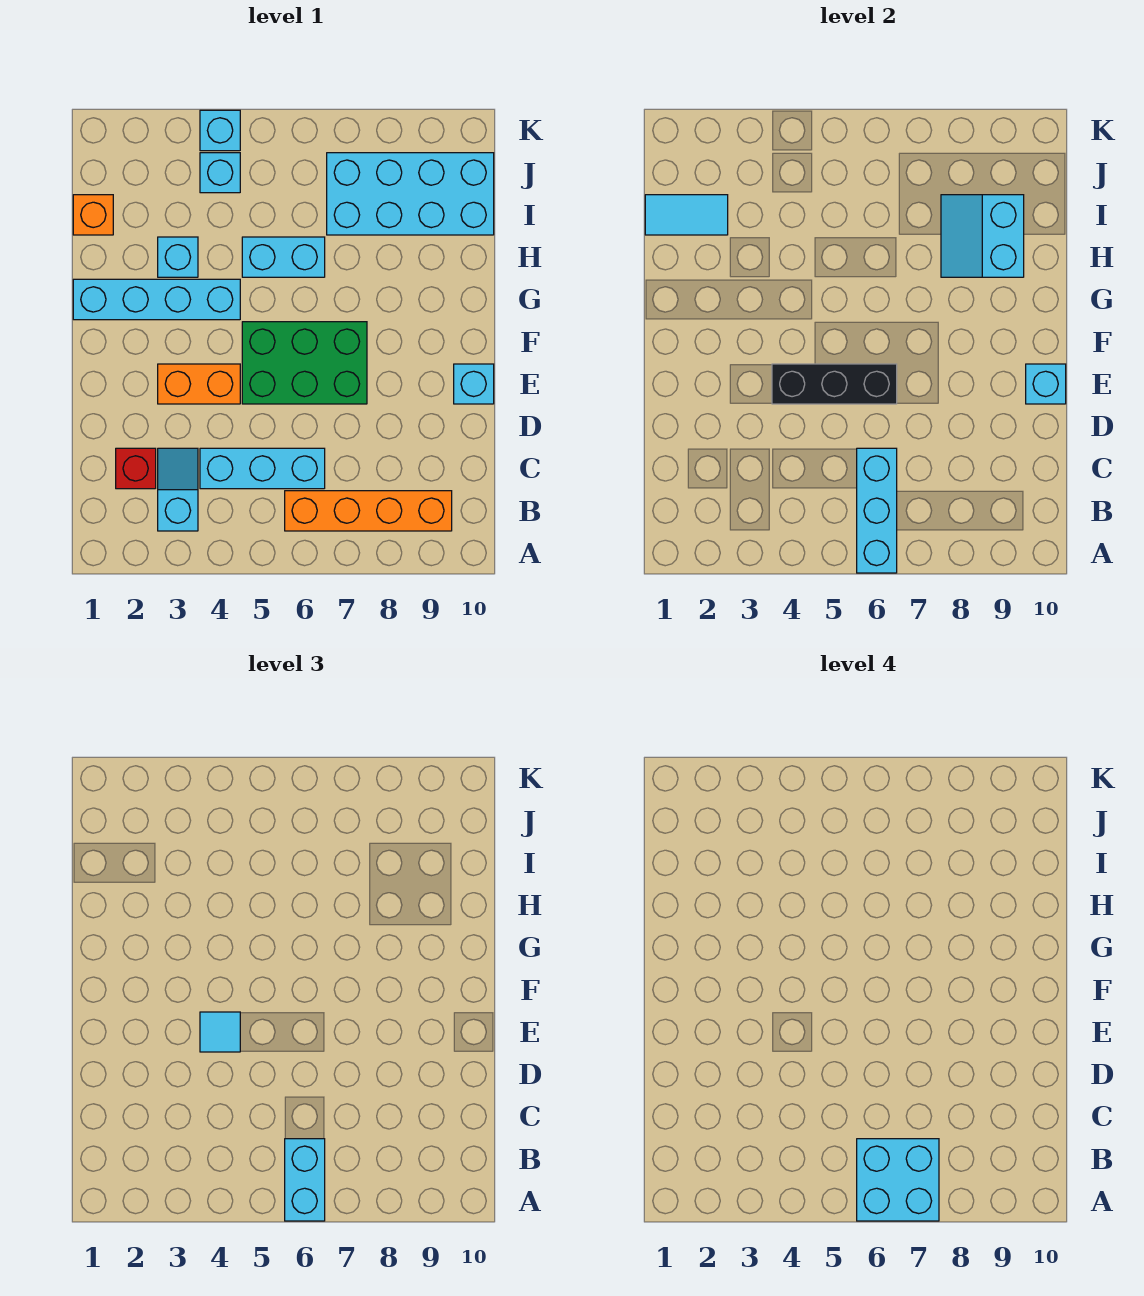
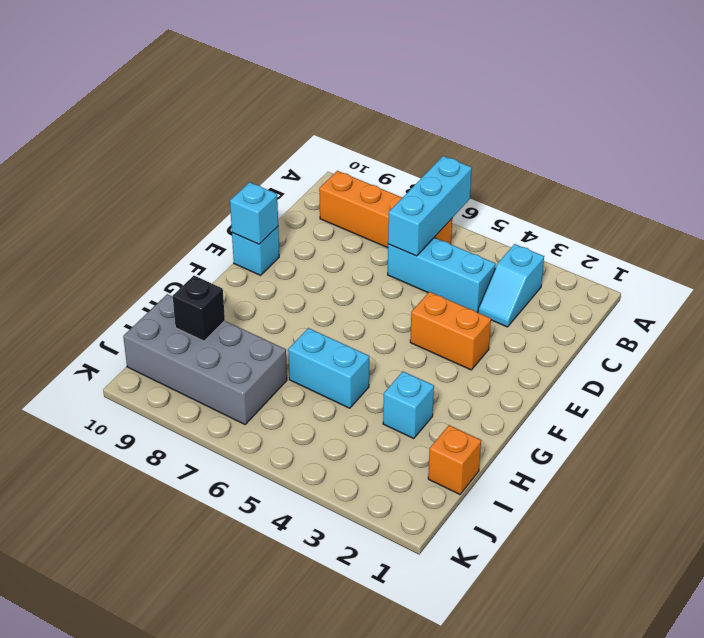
grey 2x4 brick [123,294,287,424] -> cyan 2x4 brick [327,153,494,235]
black 1x1 brick [173,276,225,341] -> cyan 2x2 slope [941,195,1024,277]
none -> red 1x1 brick [116,448,156,489]
none -> green 2x3 brick [242,322,367,404]
none -> cyan 1x4 brick [73,279,240,320]

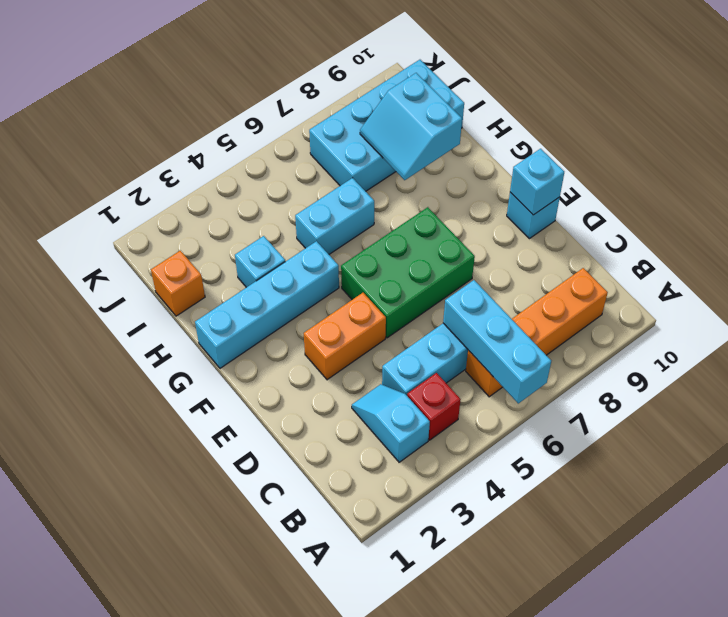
red 1x1 brick [407,373,461,440] -> red 1x1 brick moved to [116,448,156,489]
none -> cyan 1x1 brick [200,153,240,193]
none -> cyan 1x1 brick [200,110,240,151]
none -> black 1x3 brick [772,364,897,404]

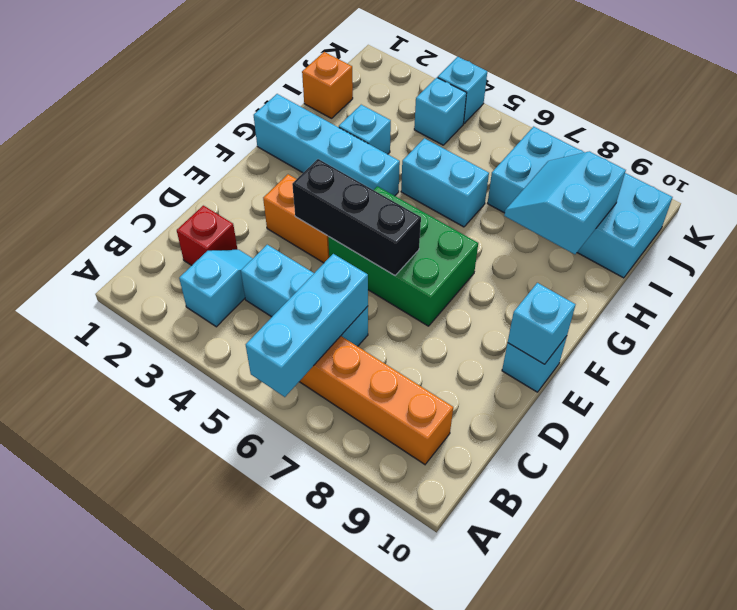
none -> cyan 1x2 tile [645,195,728,235]
none -> cyan 1x2 brick [285,1139,325,1221]
none -> cyan 1x1 tile [200,1012,240,1052]

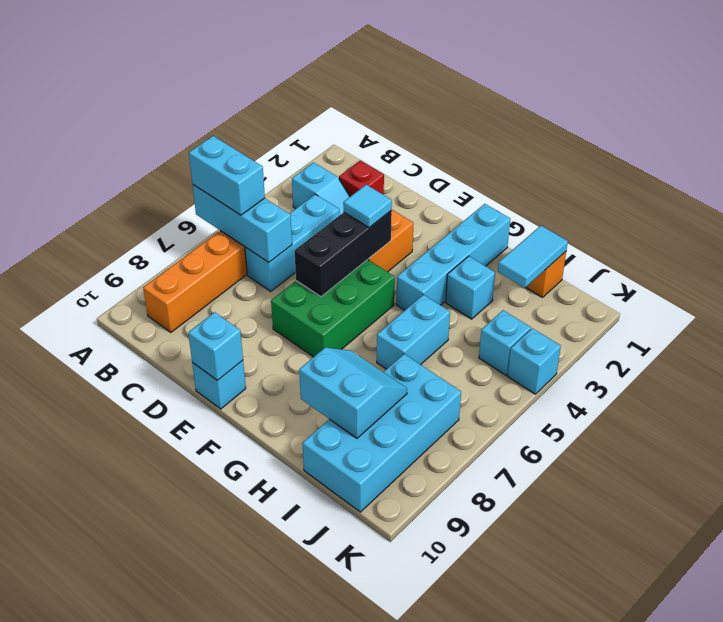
none -> cyan 2x2 brick [857,1139,939,1221]

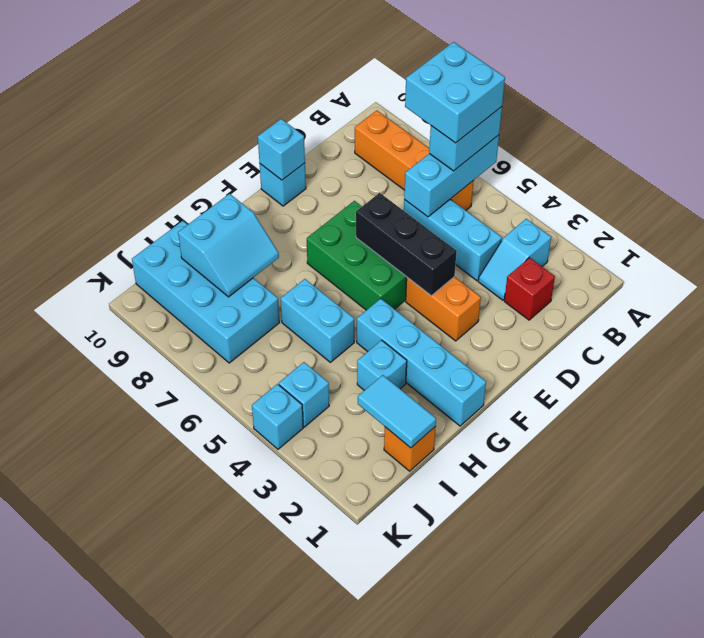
none -> cyan 1x1 tile [200,1012,240,1052]

